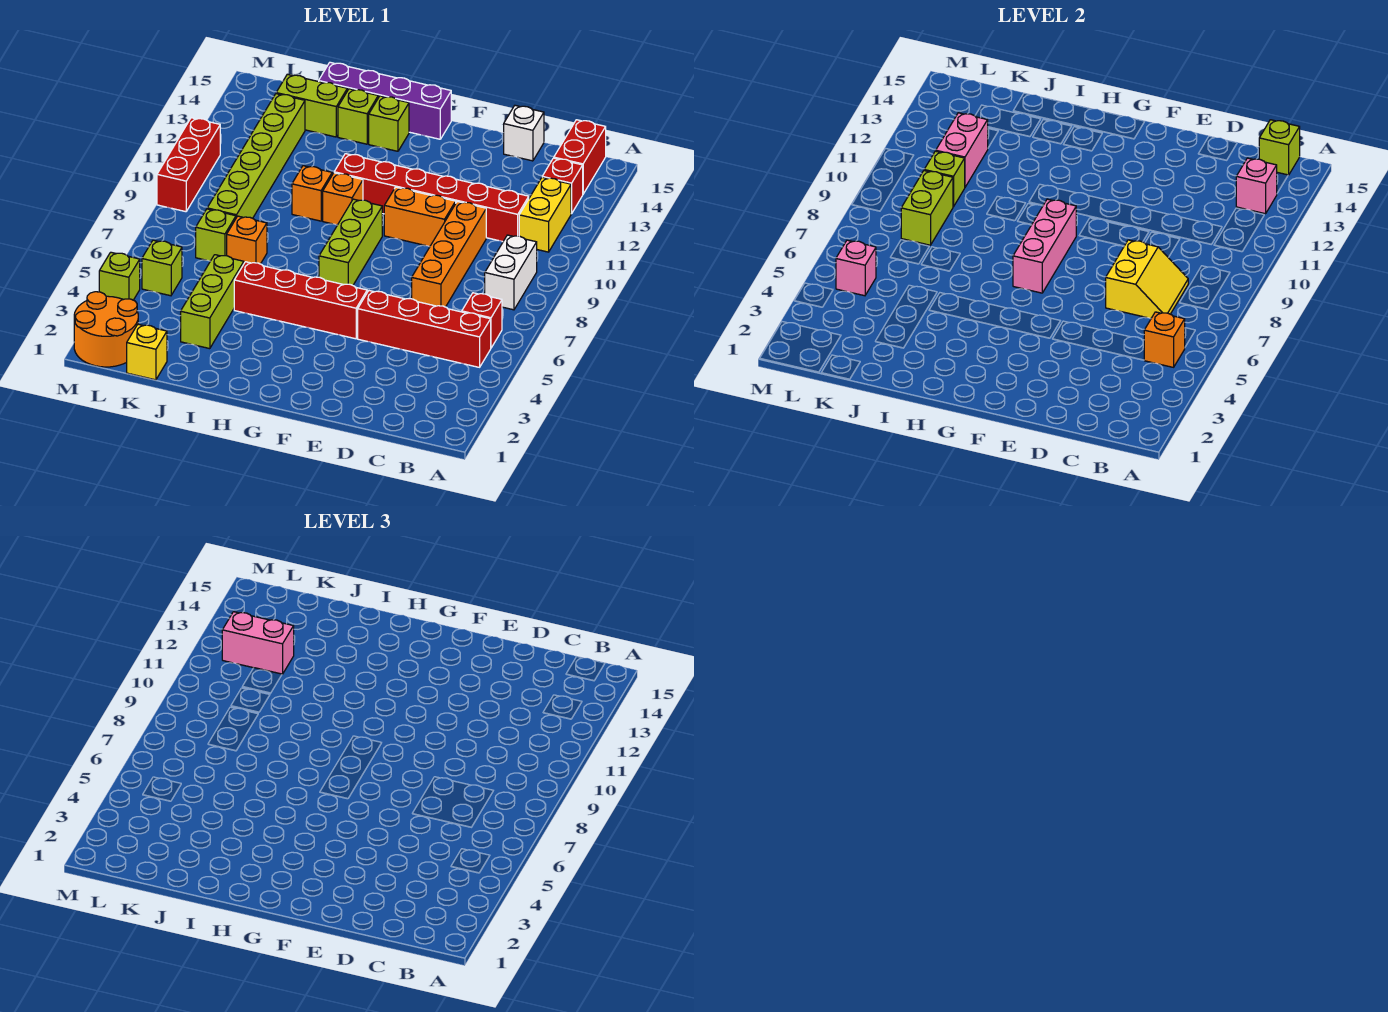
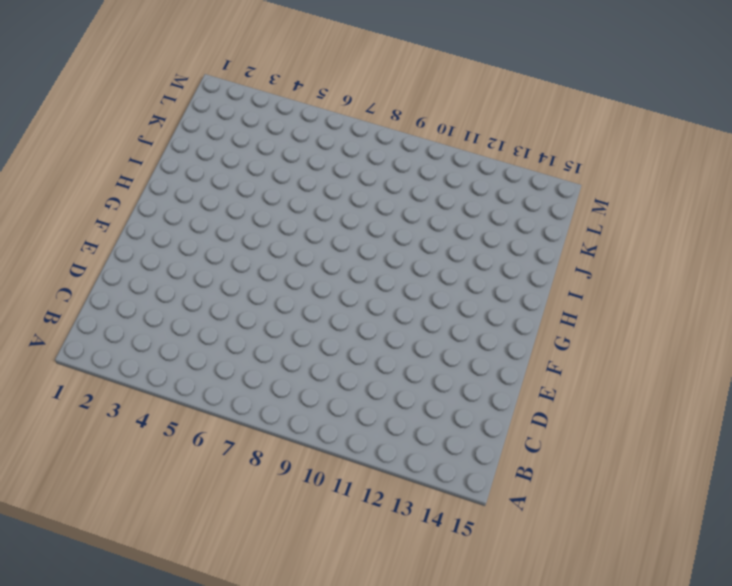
none -> red 1x4 brick [358,291,491,367]
none -> red 1x1 brick [462,293,502,348]
none -> white 1x2 brick [485,235,537,310]
none -> yellow 1x2 brick [519,177,571,252]

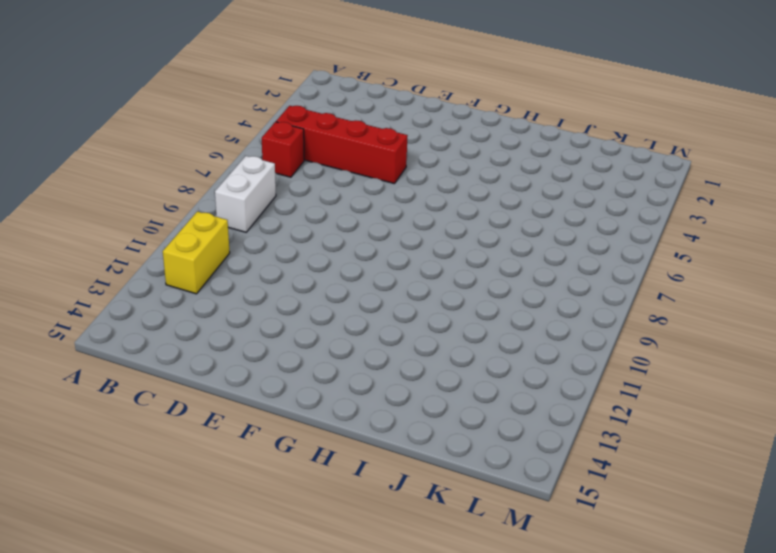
none -> red 1x1 brick [542,158,583,214]
none -> red 1x2 brick [554,120,606,194]
none -> red 1x6 brick [334,154,529,242]
none -> orange 1x4 brick [412,202,486,307]

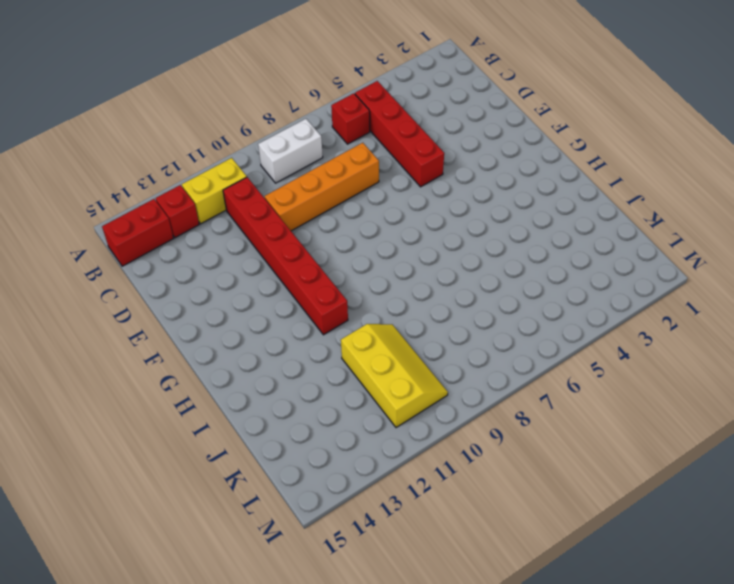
yellow 2x3 slope [341,324,448,428] -> lime 1x6 brick [207,94,305,218]
none -> white 1x1 brick [504,105,544,161]
none -> orange 1x2 brick [384,187,456,247]
none -> red 1x4 brick [234,262,367,339]
none -> lime 1x3 brick [319,199,382,285]

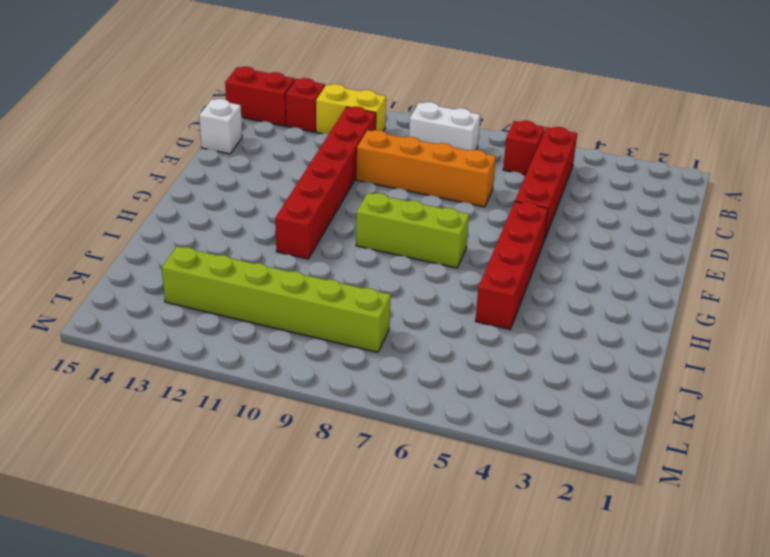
none -> orange 1x2 brick [384,187,456,247]
none -> purple 1x4 brick [319,62,451,139]
none -> orange 1x1 brick [323,173,363,225]
none -> lime 1x1 brick [369,96,409,151]

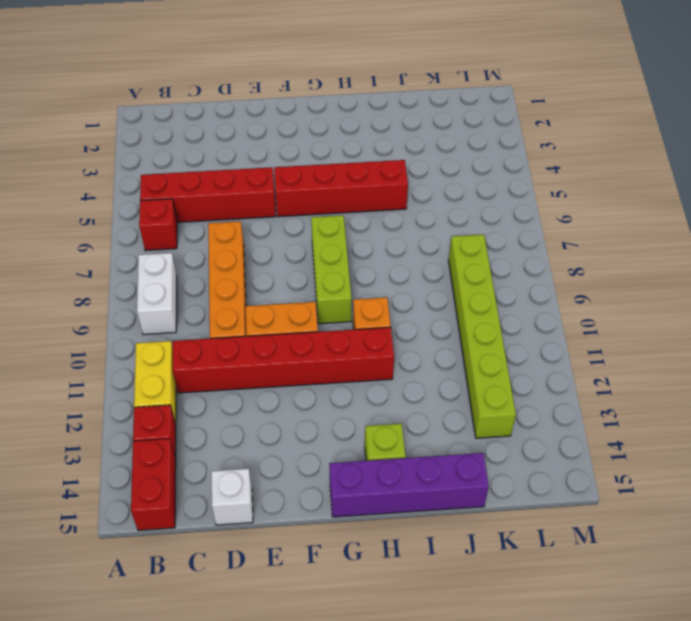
none -> orange 1x1 brick [292,166,332,221]
none -> lime 1x1 brick [338,89,378,144]
none -> lime 1x3 brick [181,255,244,349]
none -> orange 1x1 brick [227,216,267,264]

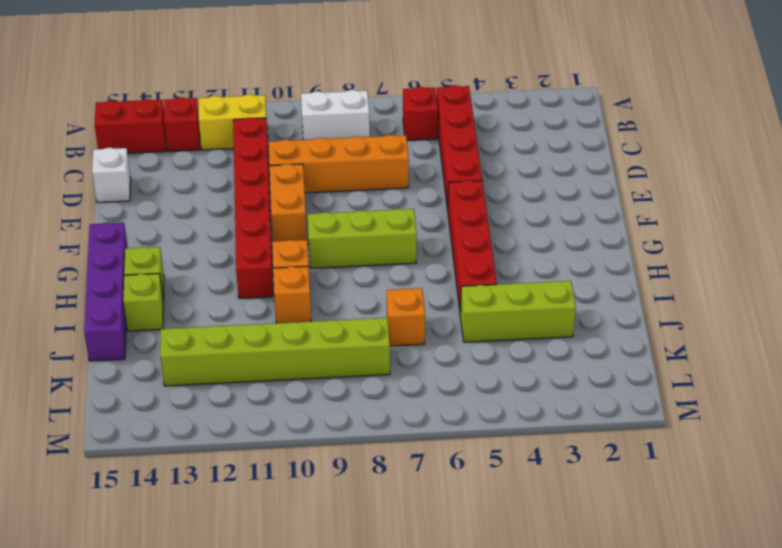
none -> lime 1x2 brick [276,74,347,137]
none -> yellow 1x1 brick [127,324,167,380]
none -> lime 1x1 brick [196,209,236,261]
none -> orange 2x2 round brick [74,292,138,367]

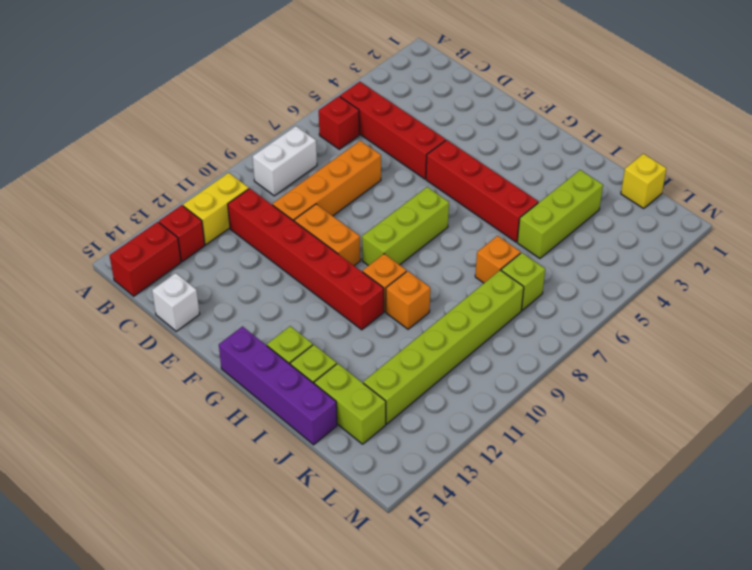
none -> orange 2x2 round brick [74,292,138,367]
none -> lime 1x1 brick [142,240,182,296]
none -> lime 1x1 brick [99,252,140,300]
none -> red 1x3 brick [157,118,220,212]

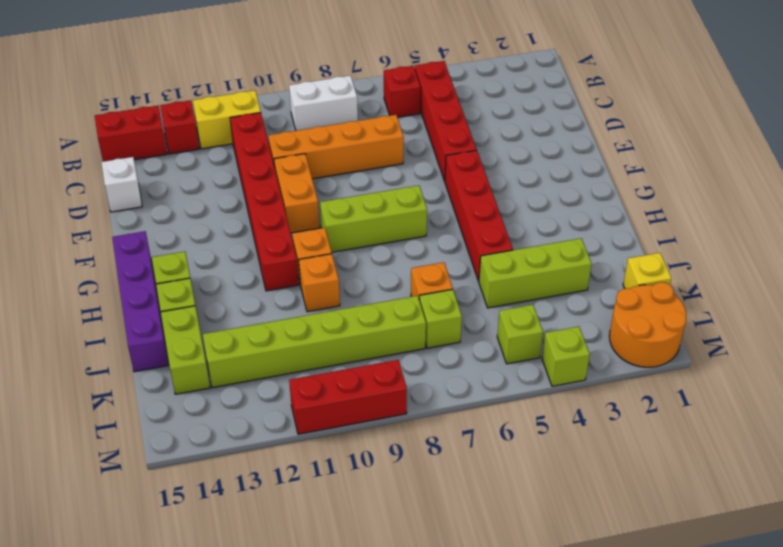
none -> orange 1x1 brick [1144,312,1185,367]
none -> pink 1x1 brick [1236,158,1277,214]
none -> lime 1x1 brick [1259,120,1300,175]
none -> yellow 2x2 slope [1106,240,1188,318]

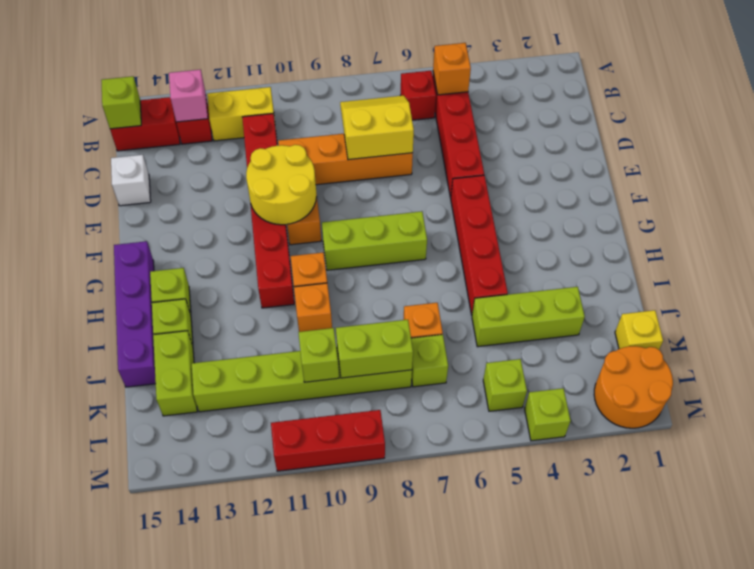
yellow 2x2 round brick [246,145,316,225] -> none
none -> white 1x2 brick [485,235,537,310]
none -> pink 1x3 brick [1013,199,1076,293]
none -> pink 1x2 brick [936,113,988,187]
none -> pink 1x1 brick [836,240,876,296]

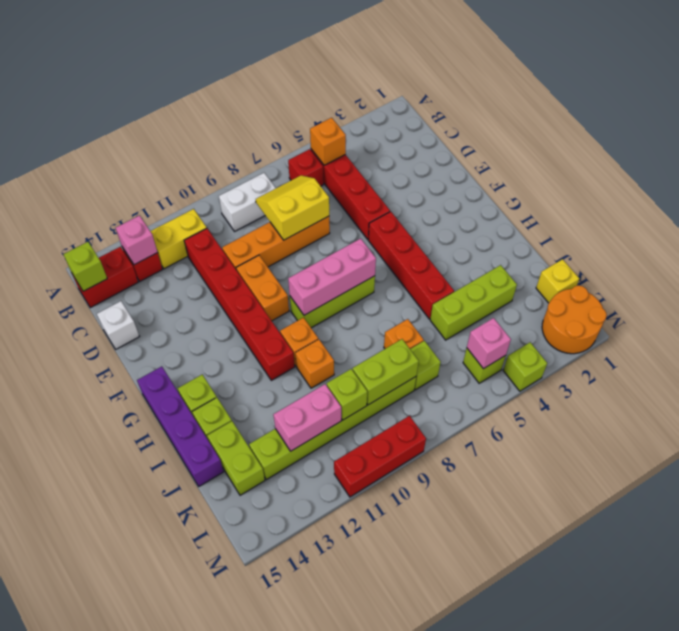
none -> pink 1x2 brick [222,612,294,674]

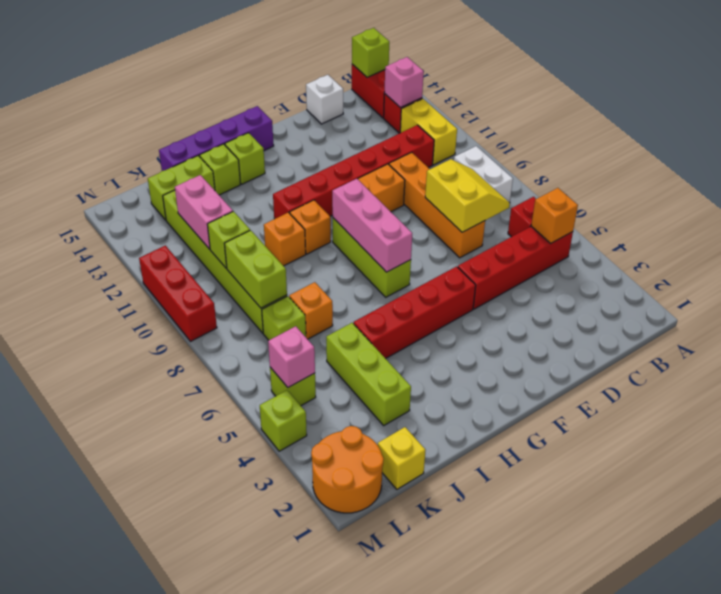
none -> pink 1x2 brick [222,612,294,674]

